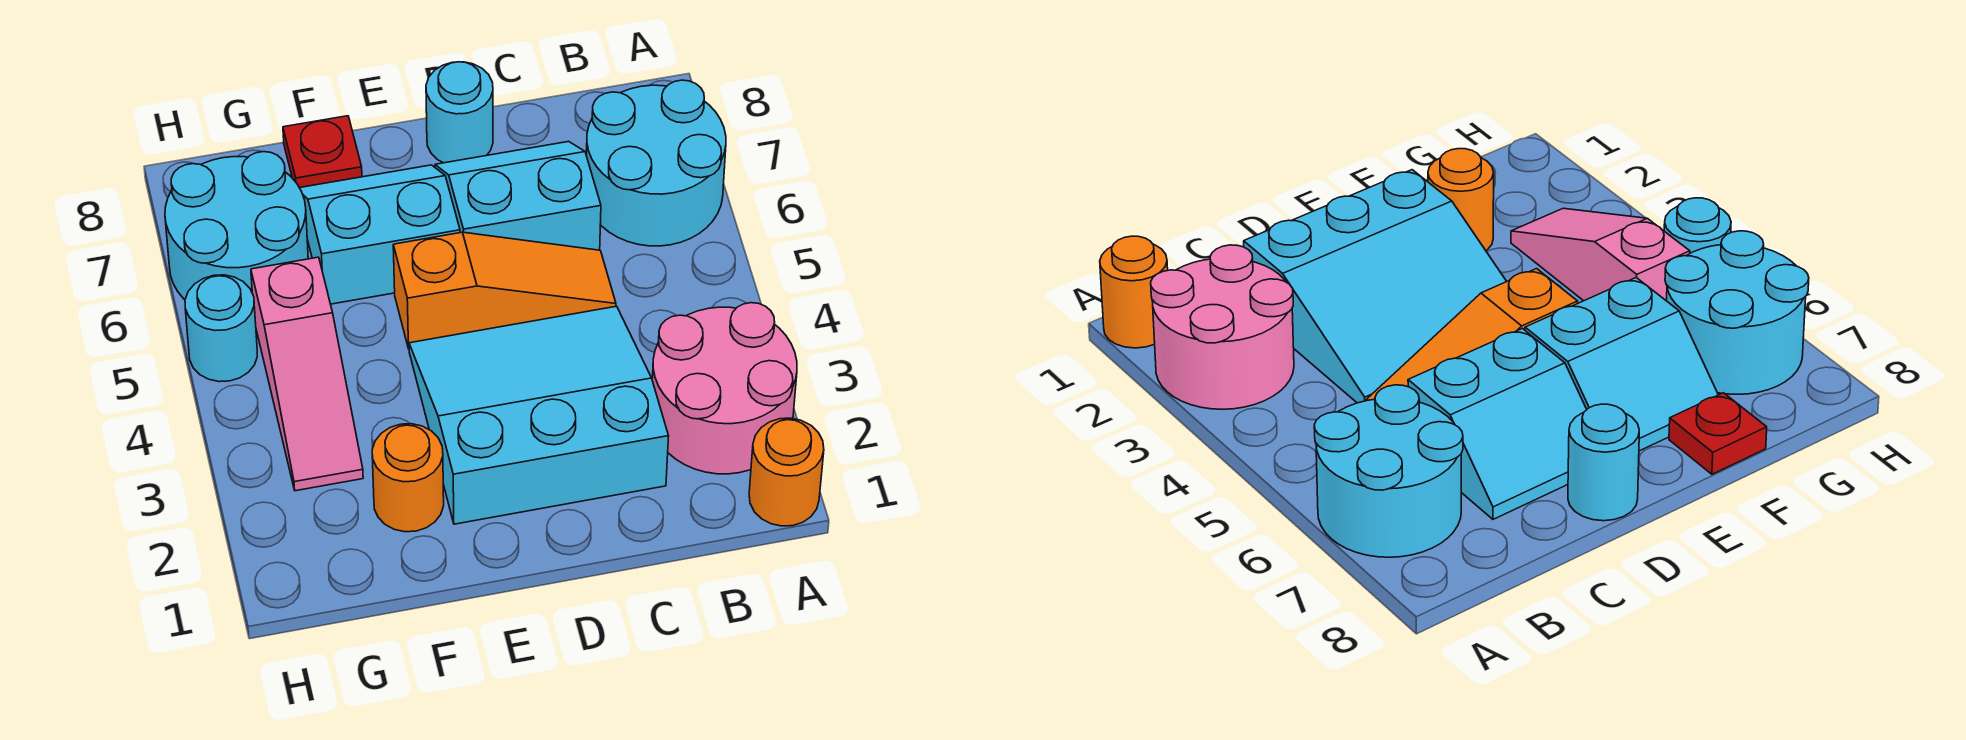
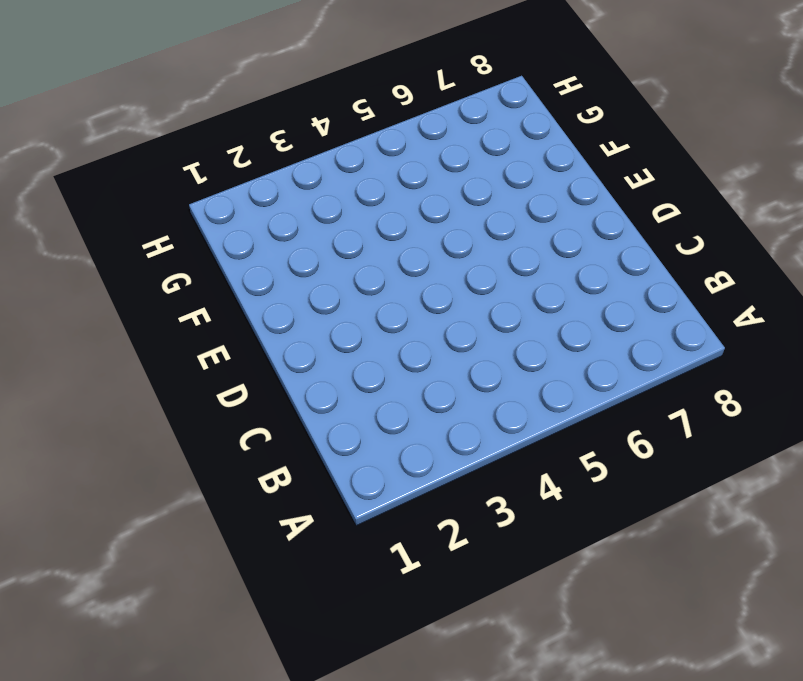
none -> orange 1x1 round brick [749,418,824,526]
none -> pink 2x2 round brick [652,303,797,474]
none -> cyan 2x2 round brick [587,80,726,246]

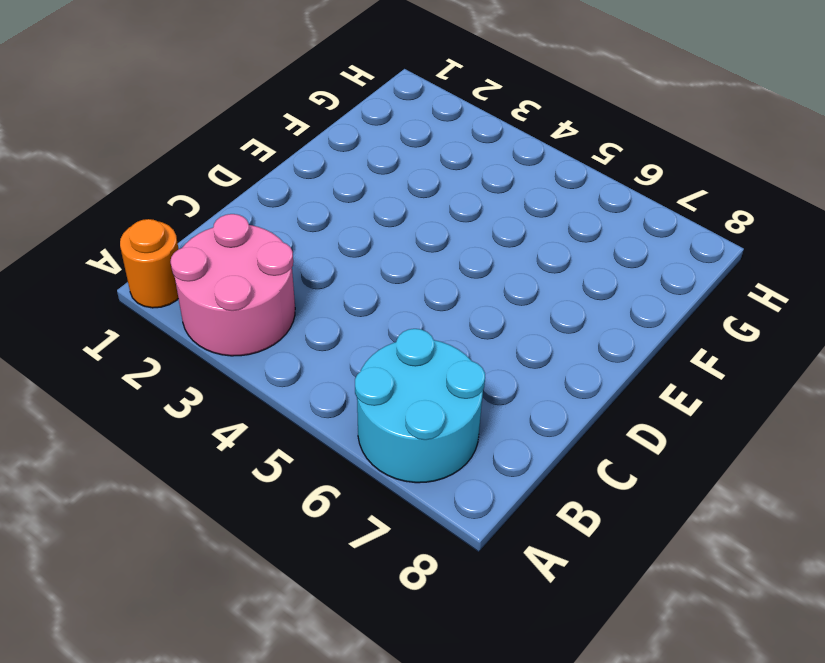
none -> cyan 3x3 slope [409,306,669,524]
none -> orange 1x3 slope [393,232,616,349]
none -> cyan 2x2 slope [435,141,601,250]

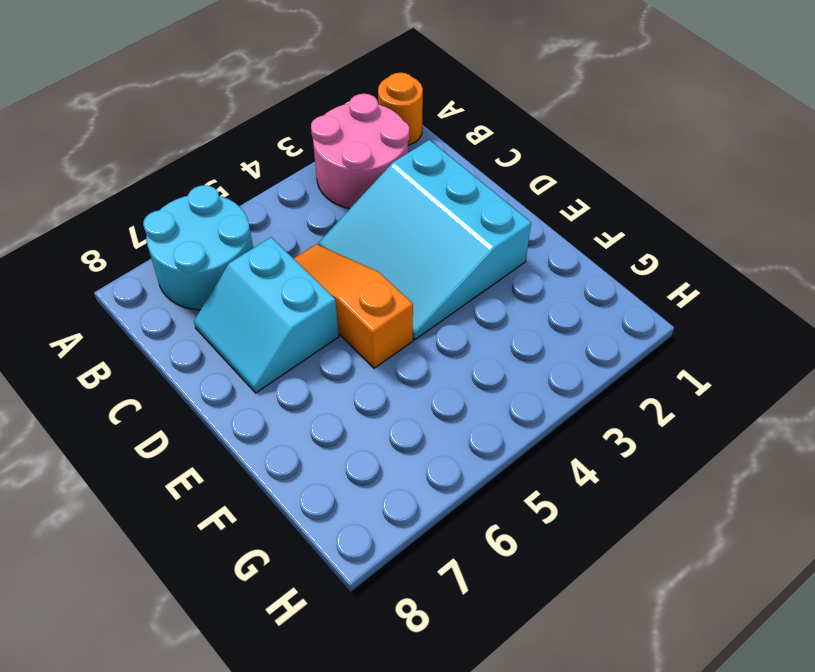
none -> cyan 1x1 round brick [426,62,493,163]
none -> cyan 2x2 slope [300,165,460,304]
none -> orange 1x1 round brick [372,424,444,532]

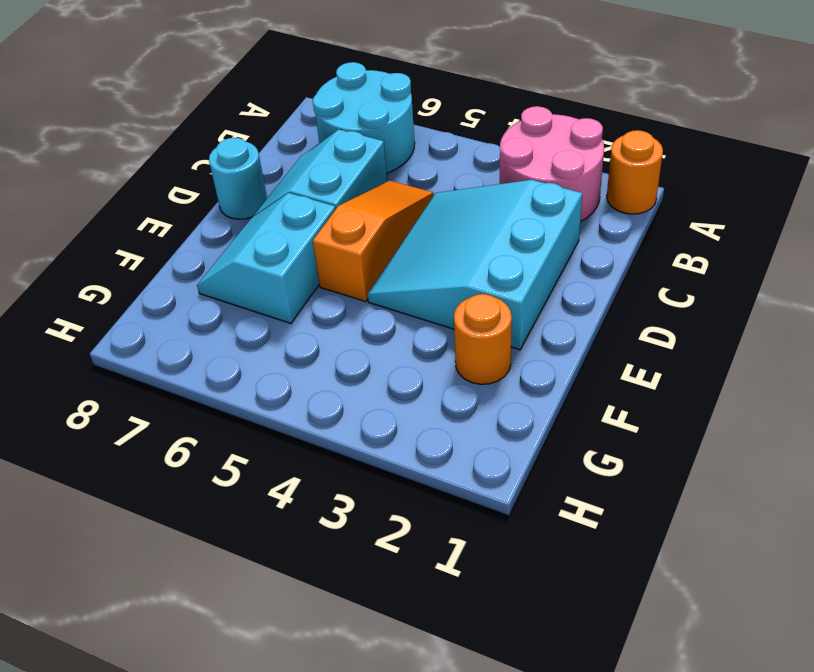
none -> red 1x1 plate [283,116,362,188]
none -> pink 1x3 slope [251,257,363,491]
none -> cyan 2x2 round brick [165,152,308,300]

